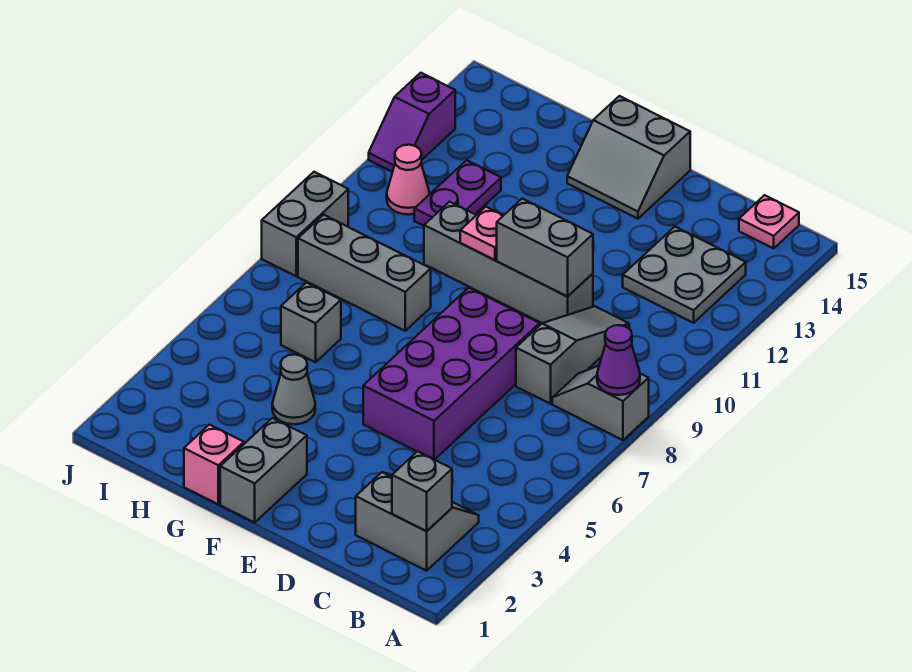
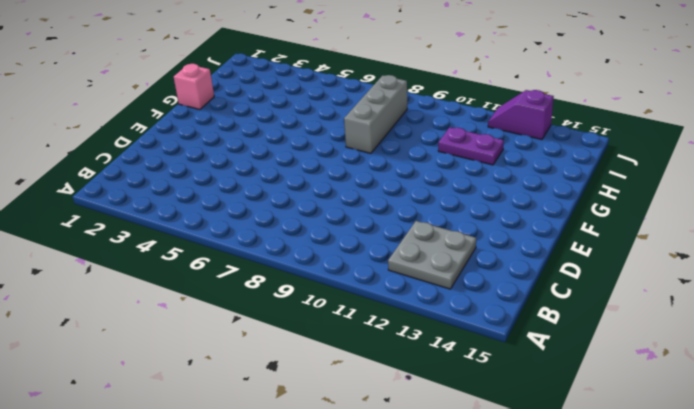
none -> grey 1x2 slope [552,366,649,440]
none -> grey 2x2 slope [356,472,479,571]
none -> pink 1x1 plate [739,195,799,248]

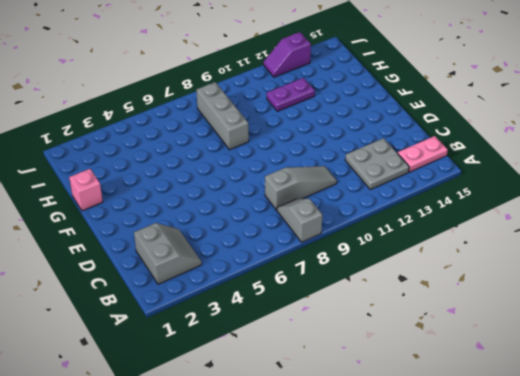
pink 1x2 plate [398,136,448,172] -> pink 1x1 plate [739,195,799,248]
none -> purple 2x4 brick [363,288,540,460]
none -> grey 1x4 brick [424,202,593,323]
none -> grey 2x2 slope [567,96,690,219]

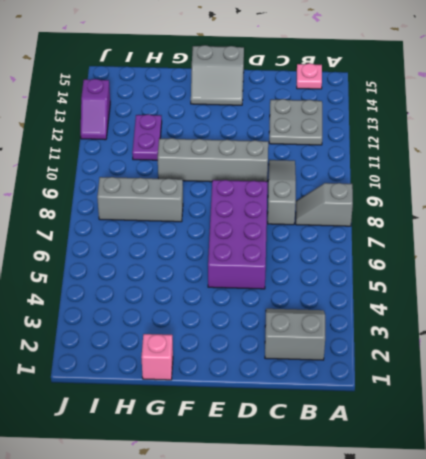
none -> grey 1x2 brick [220,418,307,522]
none -> grey 1x1 cone [272,354,315,424]
none -> grey 1x1 brick [281,283,341,362]

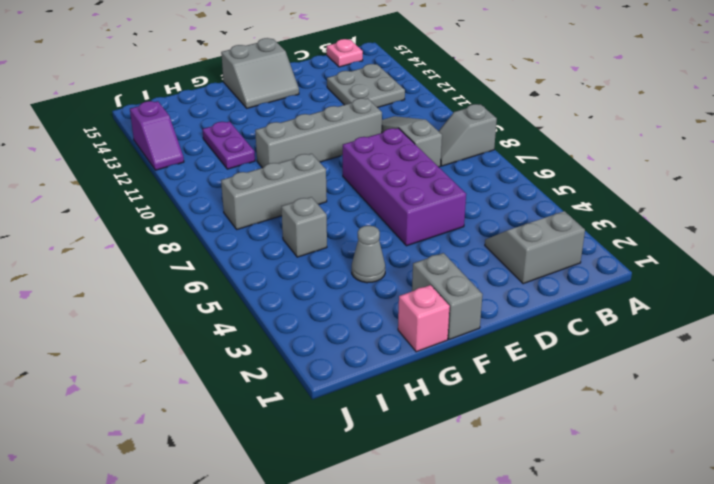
none -> pink 1x1 cone [387,145,430,215]
none -> grey 1x2 brick [262,172,348,276]
none -> purple 1x1 cone [597,325,640,395]

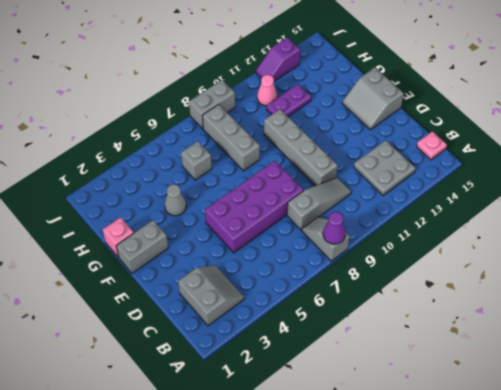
none -> grey 1x1 brick [392,451,452,531]
none -> grey 1x2 brick [497,199,593,296]
none -> pink 1x1 plate [460,207,504,260]

